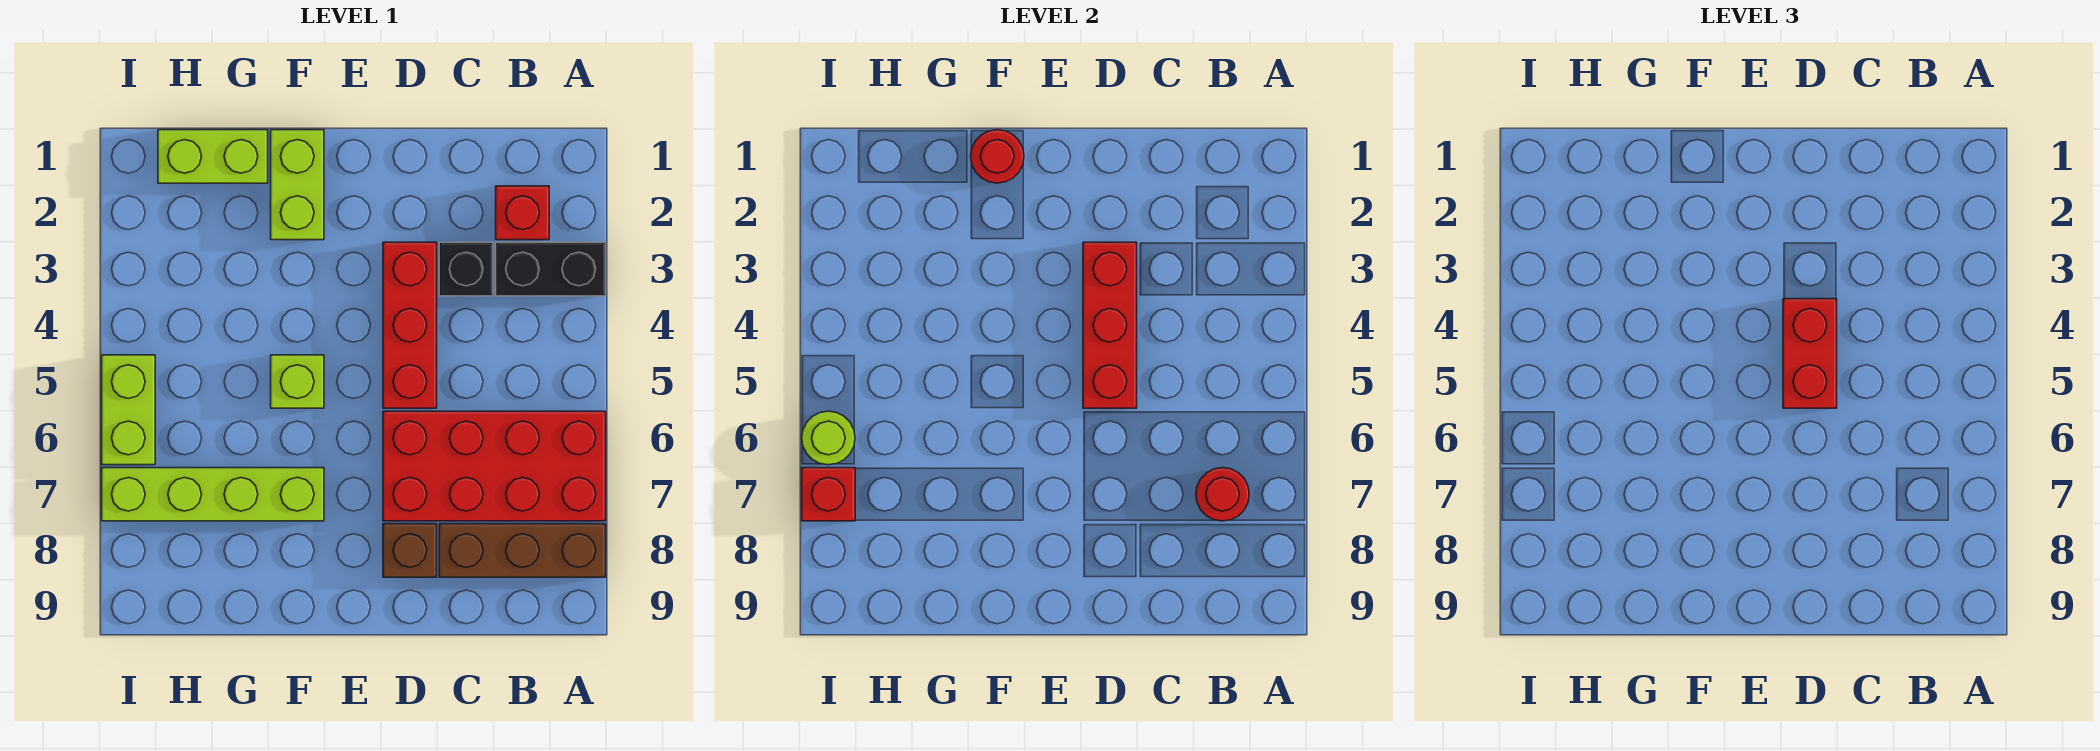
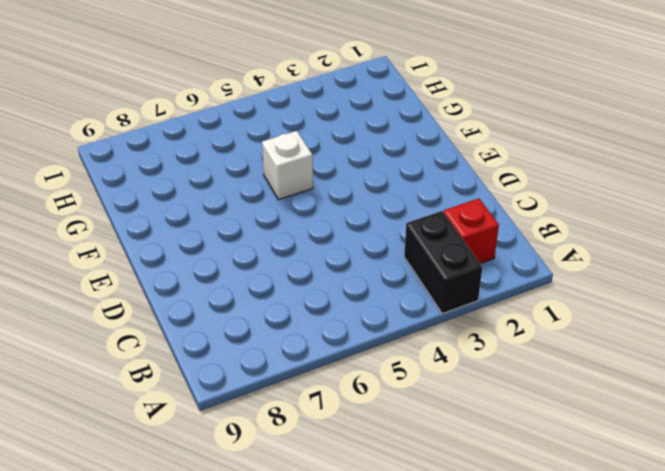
white 1x1 brick [262,131,313,200] -> lime 1x1 brick [271,355,324,408]
none -> red 2x4 brick [383,411,606,521]
none -> brown 1x3 brick [439,524,606,577]
none -> black 1x1 brick [439,242,493,296]

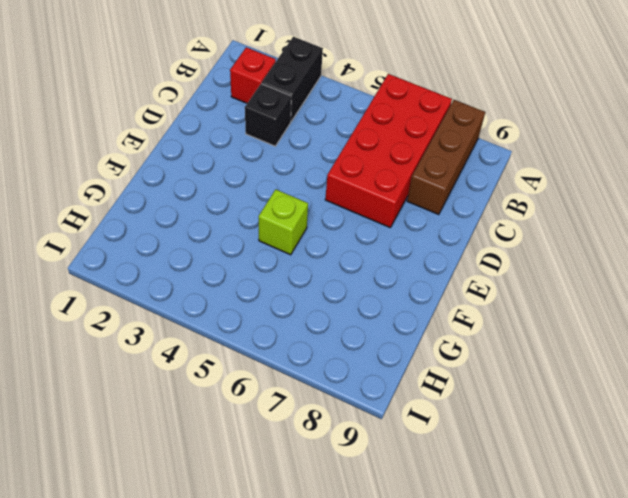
none -> red 1x3 brick [383,242,437,408]
none -> brown 1x1 brick [383,524,437,577]
none -> lime 1x2 brick [271,130,324,240]

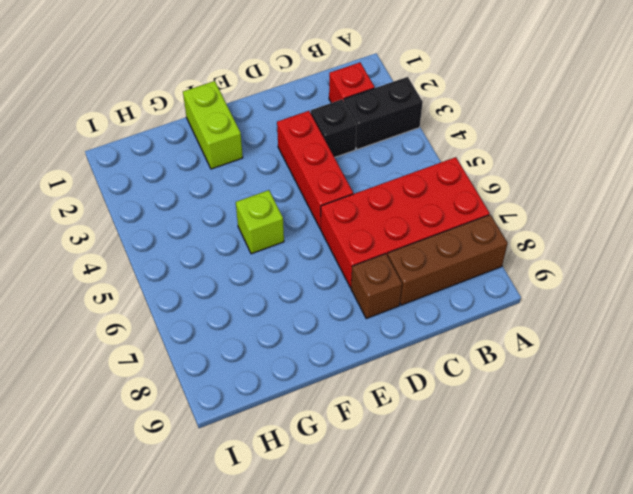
none -> lime 1x4 brick [102,468,324,521]
none -> lime 1x2 brick [158,130,268,183]
none -> lime 1x2 brick [102,355,155,465]

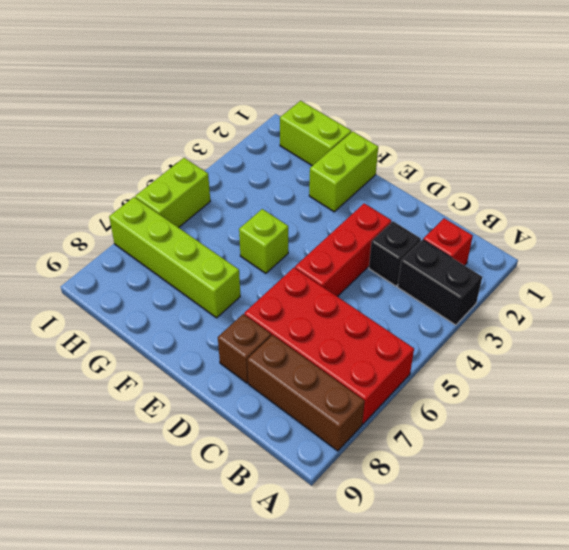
none -> red 1x1 round brick [1196,468,1249,521]
none -> red 1x3 brick [1083,242,1137,408]
none -> red 1x1 round brick [971,130,1024,183]

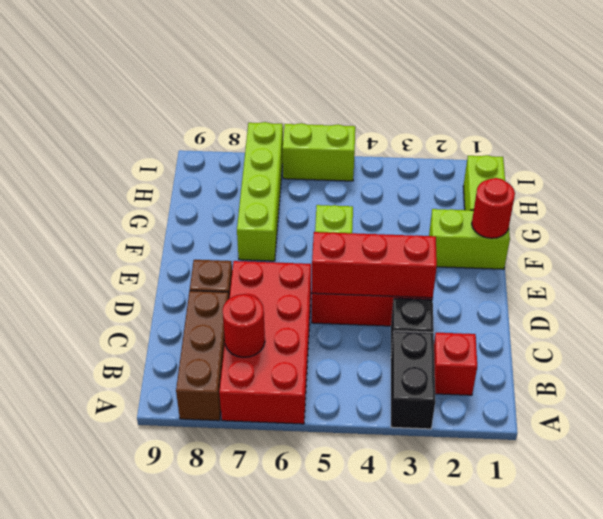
none -> lime 1x1 round brick [802,411,855,465]
none -> red 1x1 brick [802,468,855,521]
none -> red 1x2 brick [1783,299,1837,408]

